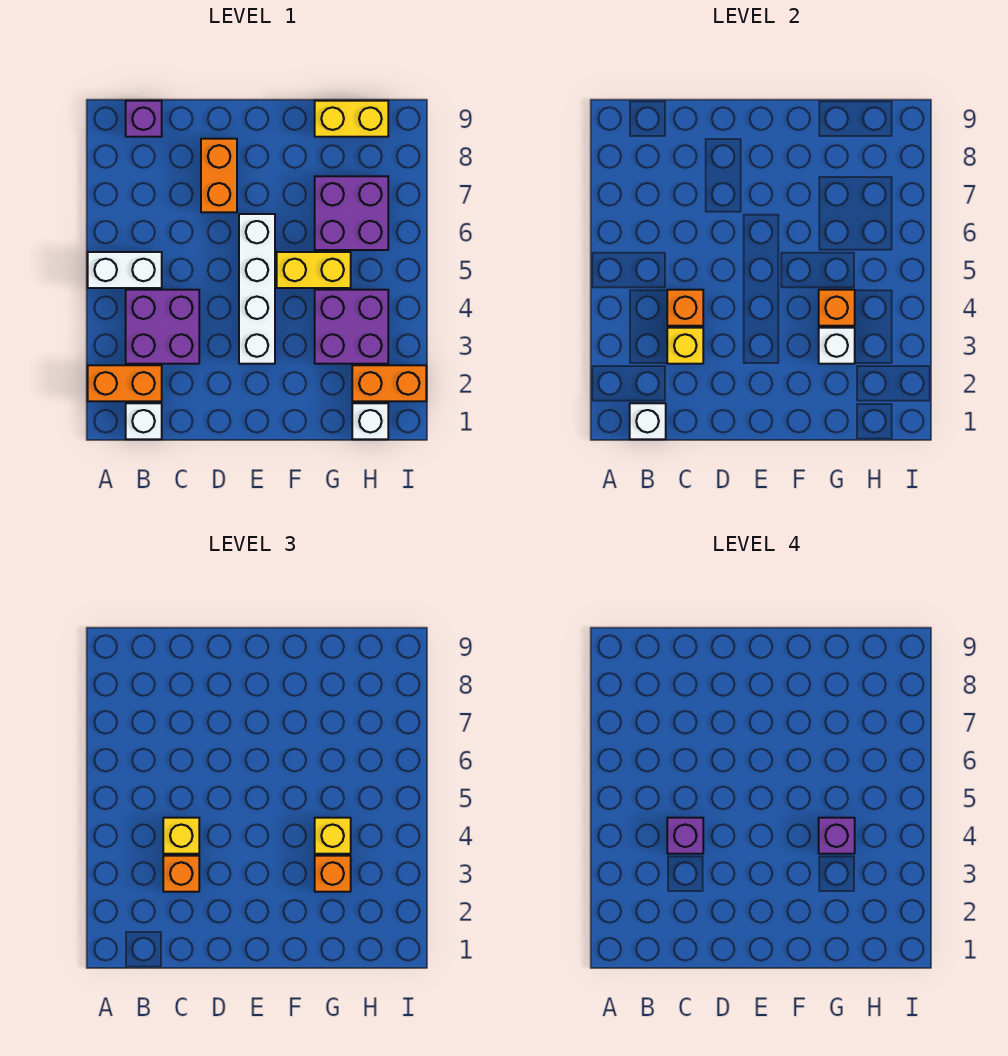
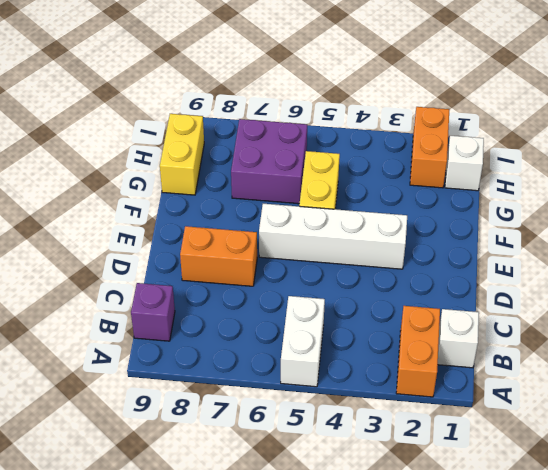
none -> purple 2x2 brick [126,290,199,364]
none -> purple 2x2 brick [315,290,388,364]
none -> white 1x1 brick [630,403,666,439]

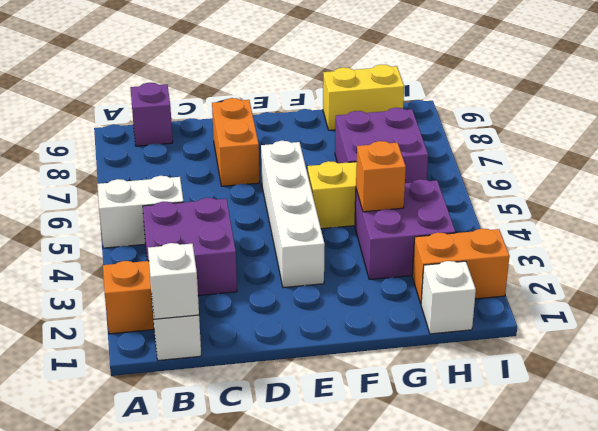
none -> yellow 1x1 brick [667,328,703,364]
none -> orange 1x1 brick [667,290,703,326]
none -> white 1x1 brick [819,328,855,364]

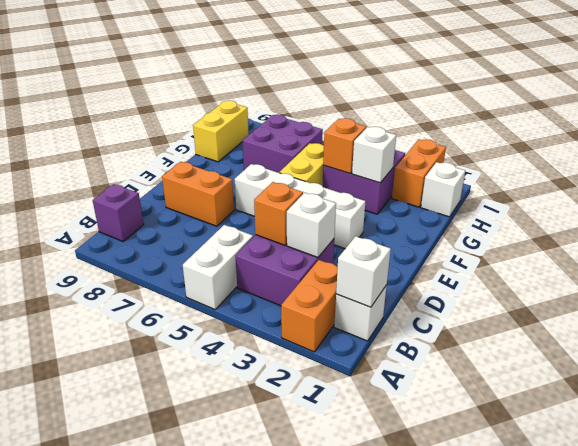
white 1x1 brick [287,193,336,257] -> yellow 1x1 brick [667,328,703,364]
none -> orange 1x1 brick [163,856,199,892]
none -> yellow 1x1 brick [163,818,199,854]
none -> orange 1x1 brick [315,856,351,892]

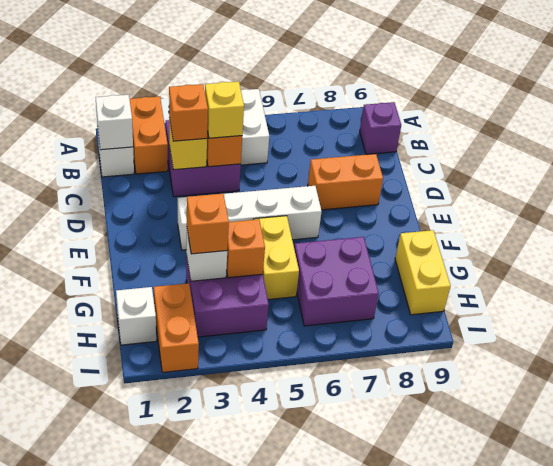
none -> yellow 1x1 brick [315,818,351,854]
none -> purple 1x1 brick [667,818,703,854]
none -> purple 1x1 brick [819,818,855,854]

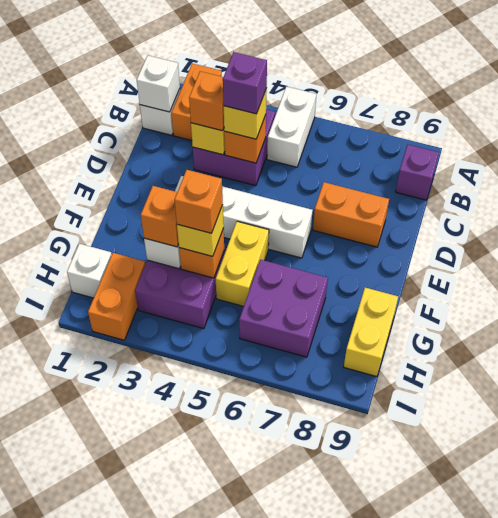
orange 1x1 brick [174,170,223,233] -> purple 1x1 brick [819,818,855,854]

